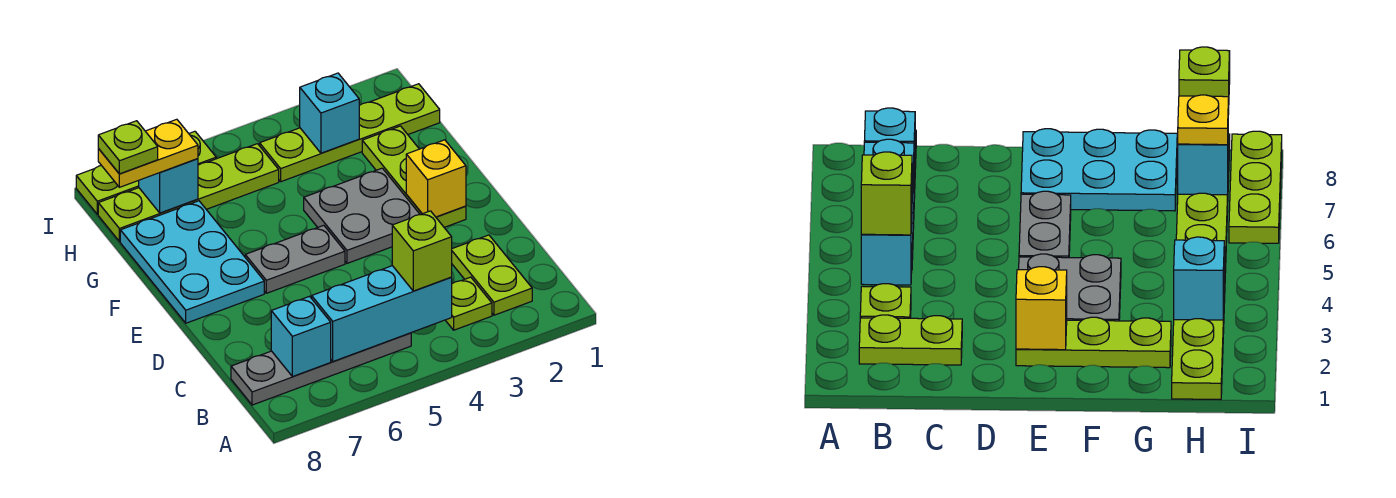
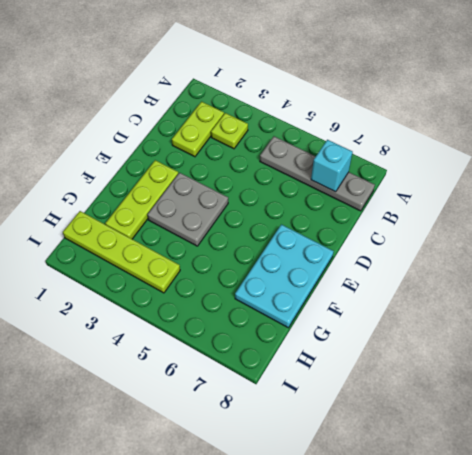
none -> grey 1x2 plate [245,225,345,293]
none -> lime 1x4 plate [98,144,279,242]
none -> lime 1x3 plate [76,131,216,214]

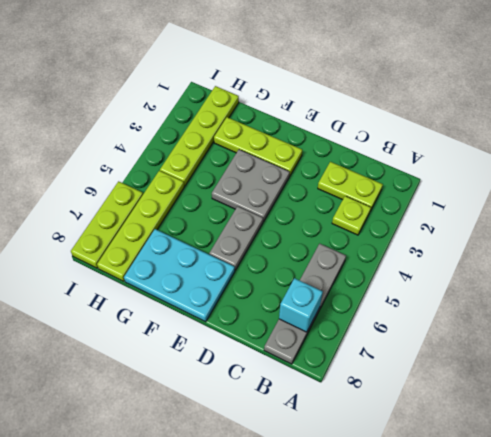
none -> cyan 1x3 brick [312,266,452,361]
none -> yellow 1x1 brick [406,140,466,217]
none -> cyan 1x1 brick [300,73,359,153]

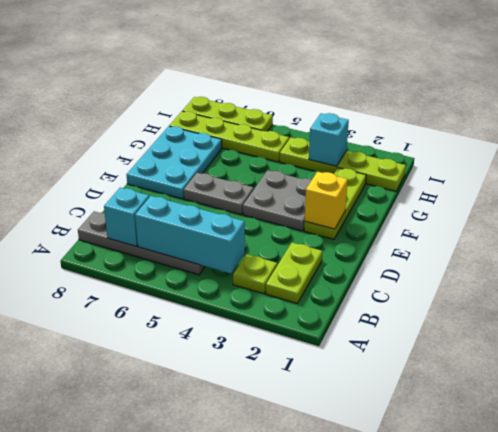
none -> cyan 1x1 brick [139,159,198,213]
none -> lime 1x1 brick [392,211,452,291]
none -> yellow 1x2 plate [98,119,198,187]

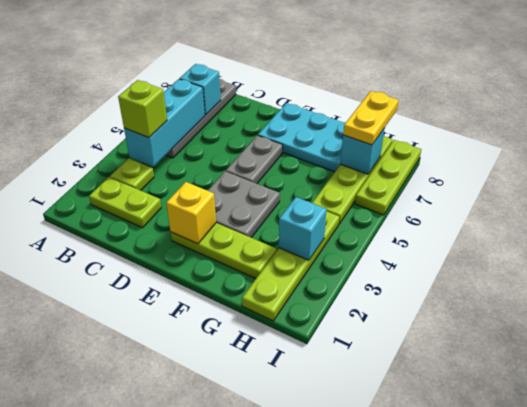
none -> lime 1x1 plate [98,121,158,174]

